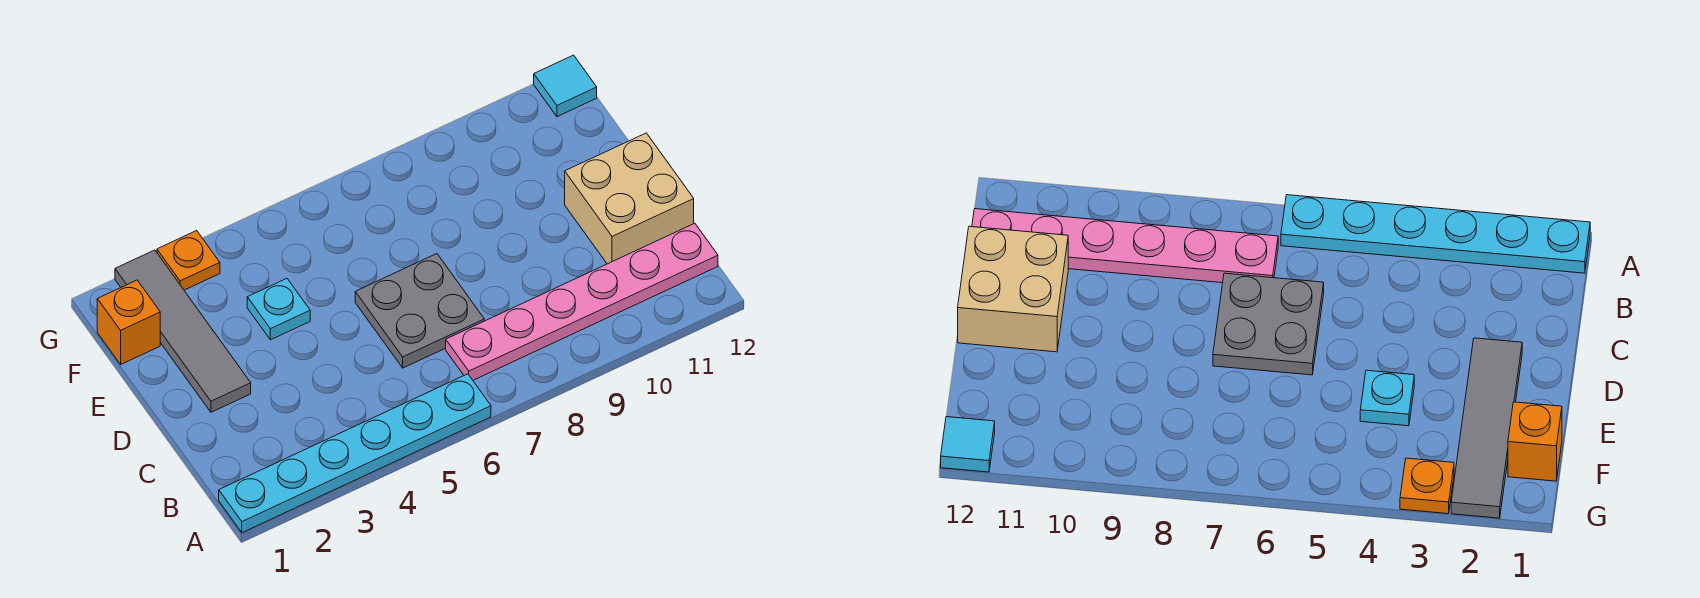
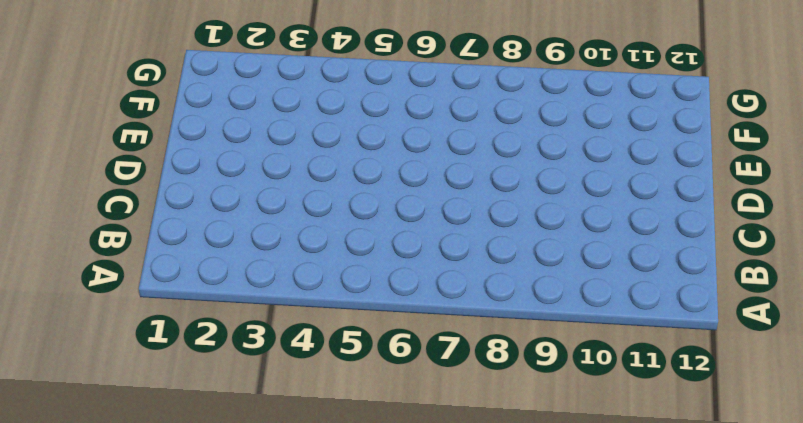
none -> cyan 1x6 plate [219,374,491,533]
none -> pink 1x6 plate [446,223,718,380]

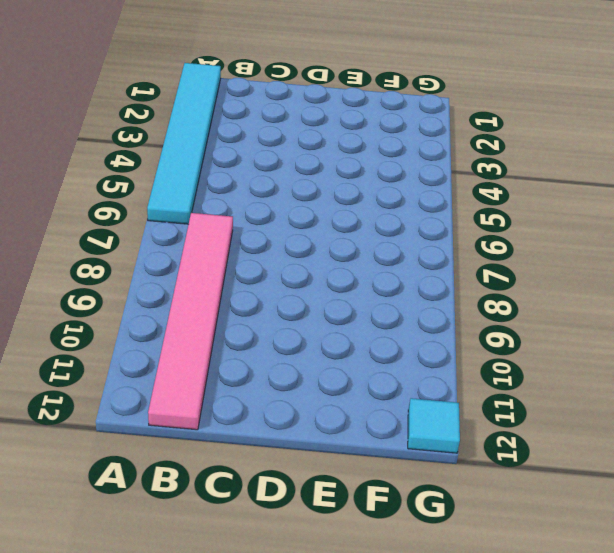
cyan 1x6 tile [147,63,221,224] -> cyan 1x6 plate [219,374,491,533]
pink 1x6 tile [148,213,233,430] -> pink 1x6 plate [446,223,718,380]
none -> grey 2x2 plate [355,254,484,368]
none -> tan 2x2 brick [565,133,694,264]

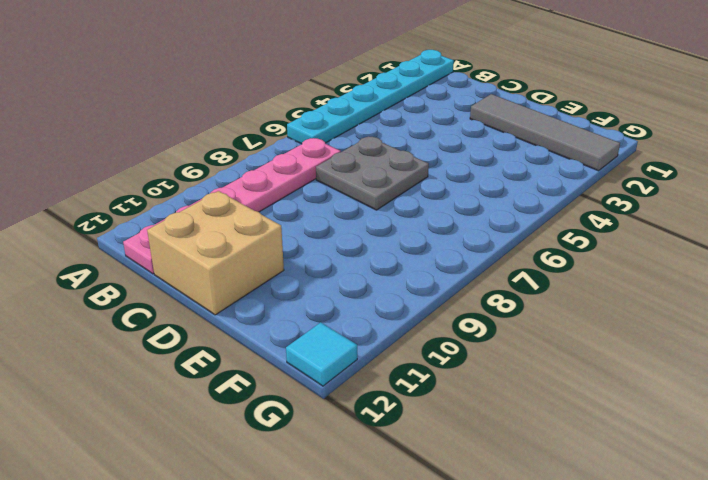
none -> cyan 1x1 plate [247,279,310,340]
none -> orange 1x1 brick [97,280,160,364]

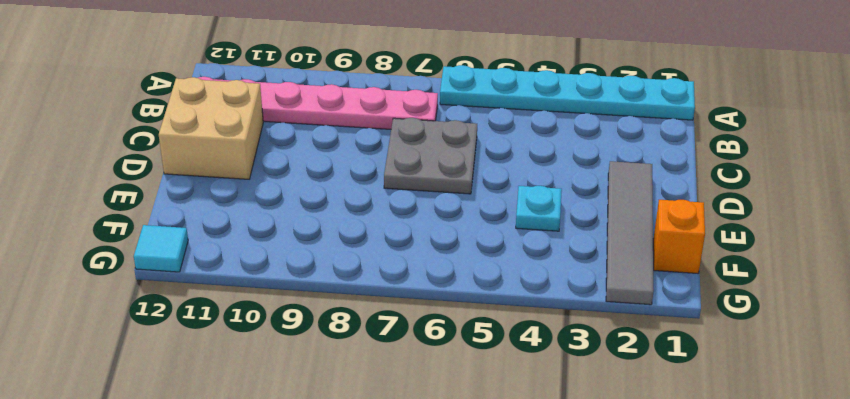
none -> orange 1x1 plate [157,231,220,290]

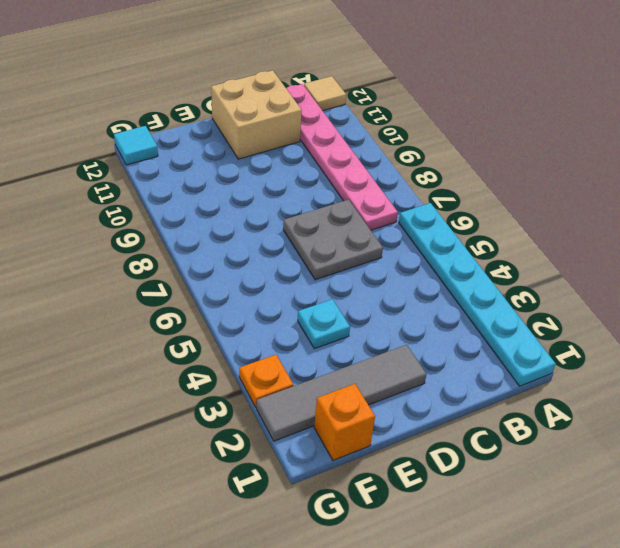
tan 1x1 tile [304,76,346,111] -> none

